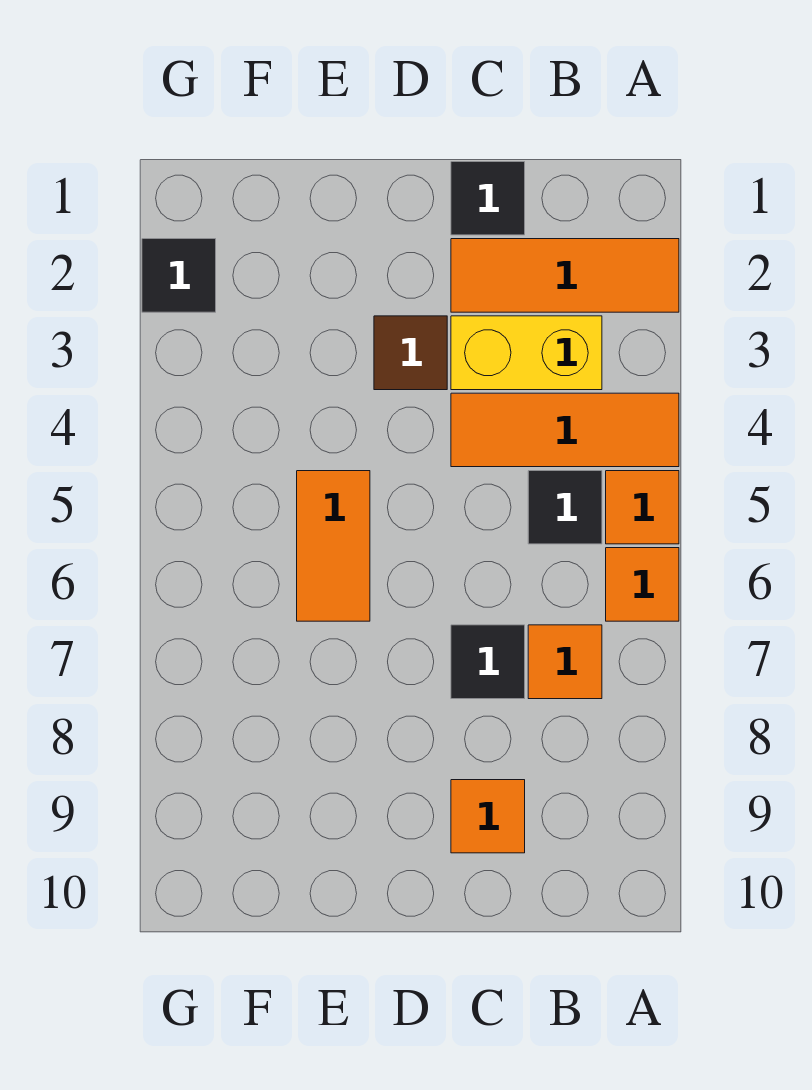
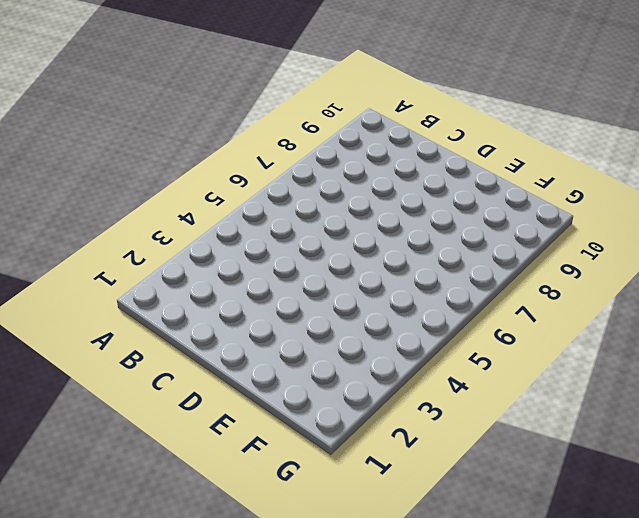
none -> orange 1x3 tile [451,239,679,312]
none -> orange 1x3 tile [451,393,679,467]
none -> orange 1x1 tile [606,471,679,544]

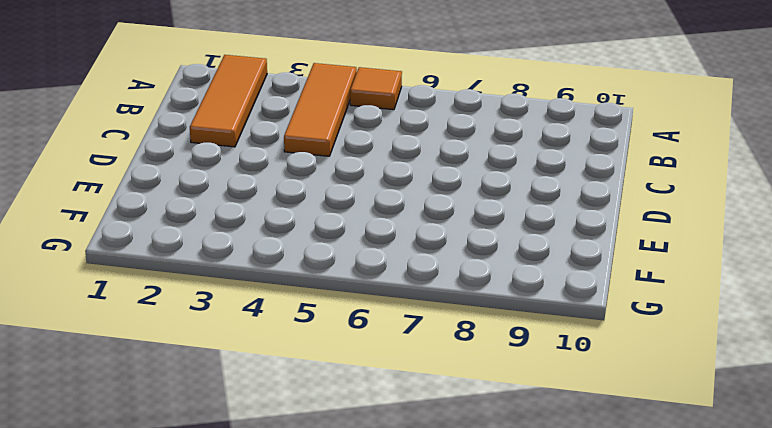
none -> orange 1x1 tile [606,548,679,621]
none -> yellow 1x2 brick [451,316,602,390]
none -> black 1x1 tile [528,471,602,544]

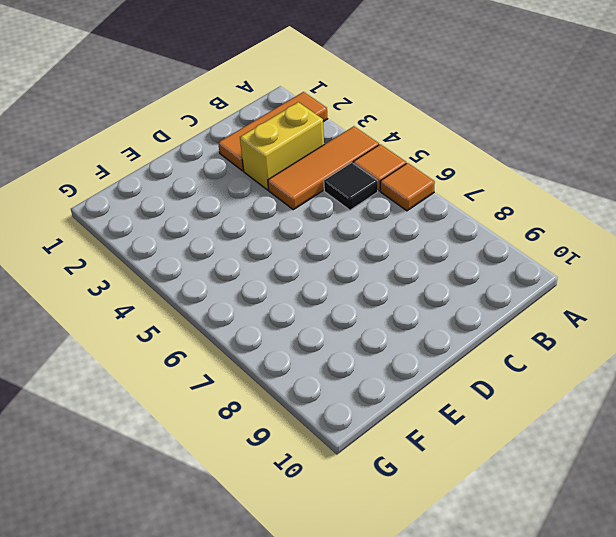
none -> orange 1x1 tile [528,625,602,699]
none -> black 1x1 tile [451,162,525,235]
none -> black 1x1 tile [451,625,525,699]

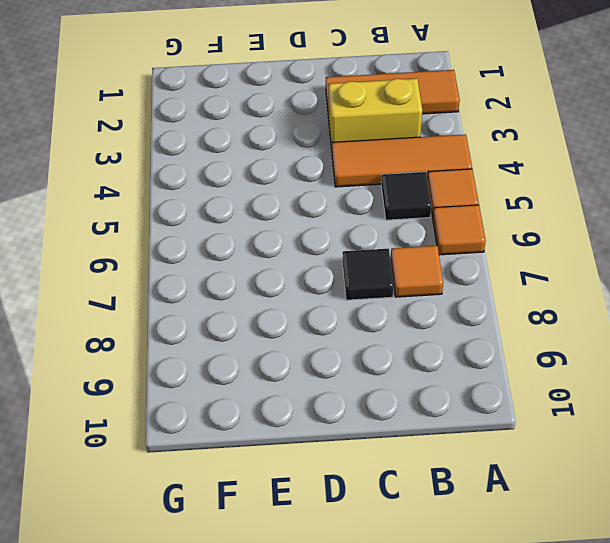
none -> black 1x1 tile [451,162,525,235]
none -> orange 1x1 tile [451,780,525,853]
none -> brown 1x1 tile [374,316,447,390]

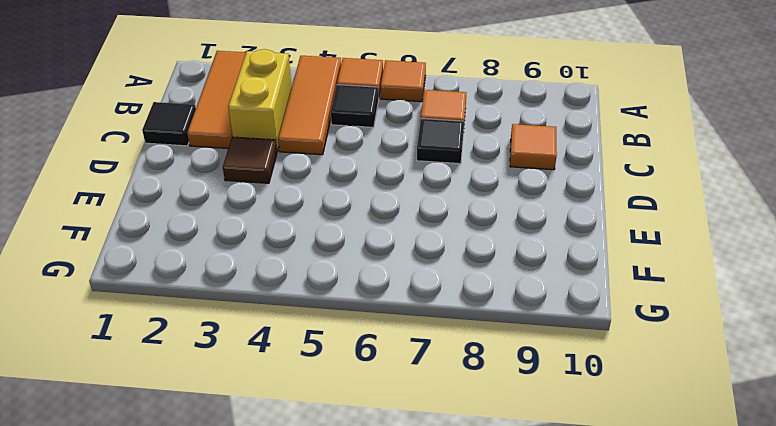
none -> orange 1x2 tile [297,471,370,621]
none -> black 1x1 tile [142,239,216,312]

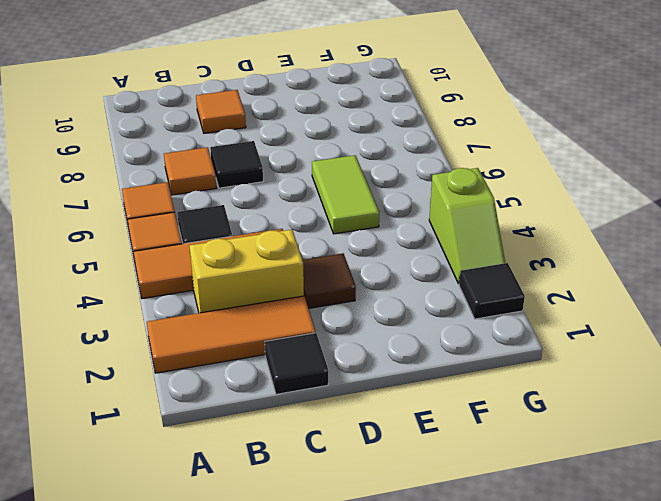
lime 1x2 tile [312,155,379,234] -> orange 1x2 tile [297,471,370,621]
lime 1x2 slope [429,168,505,284] -> none

